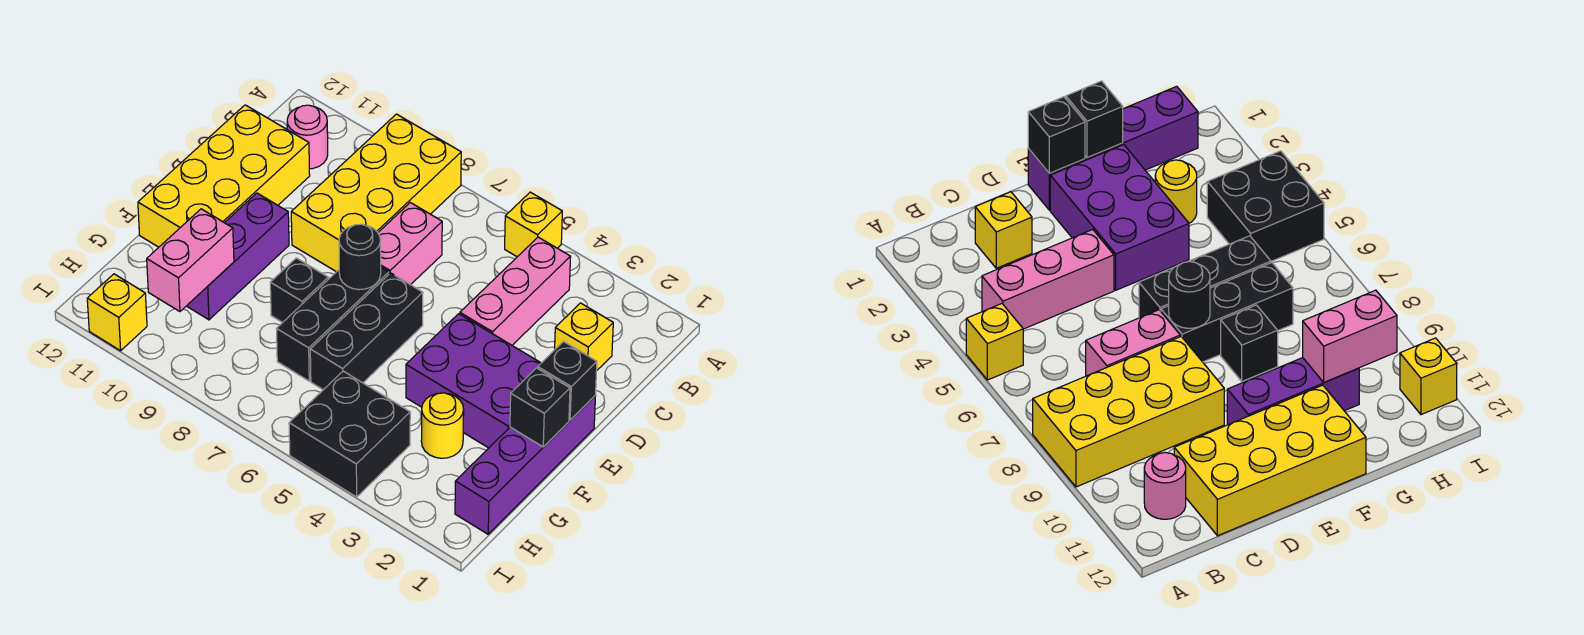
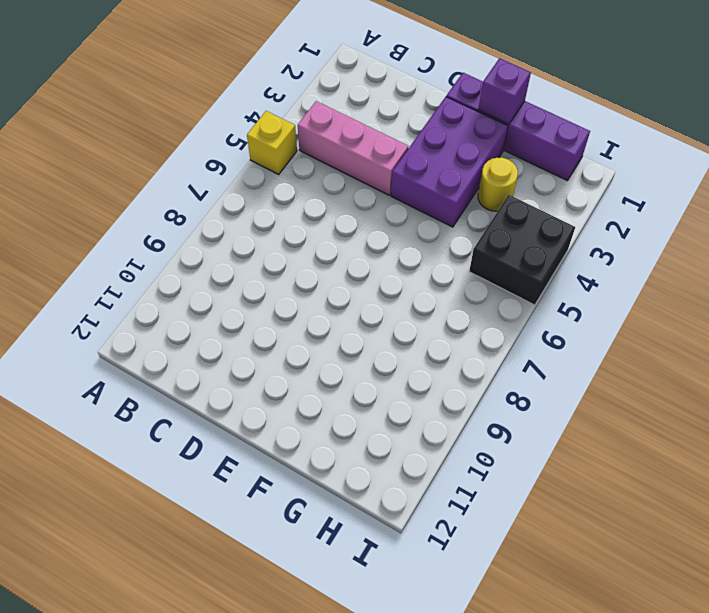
purple 1x1 brick [478,58,531,124] -> black 1x1 brick [510,368,570,447]
none -> yellow 2x4 brick [291,114,461,272]
none -> pink 1x1 round brick [287,105,328,169]
none -> yellow 1x1 brick [555,303,613,370]

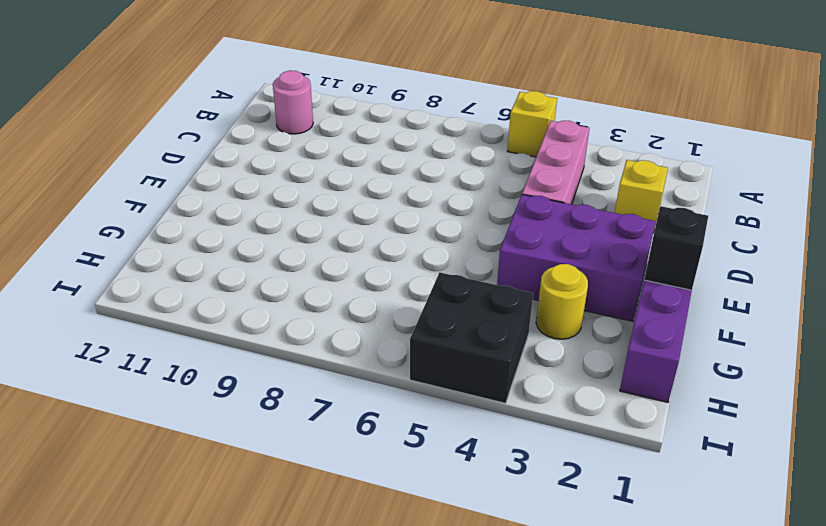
none -> yellow 2x4 brick [291,114,461,272]
none -> pink 1x2 brick [378,203,442,285]
none -> yellow 2x4 brick [138,105,310,247]

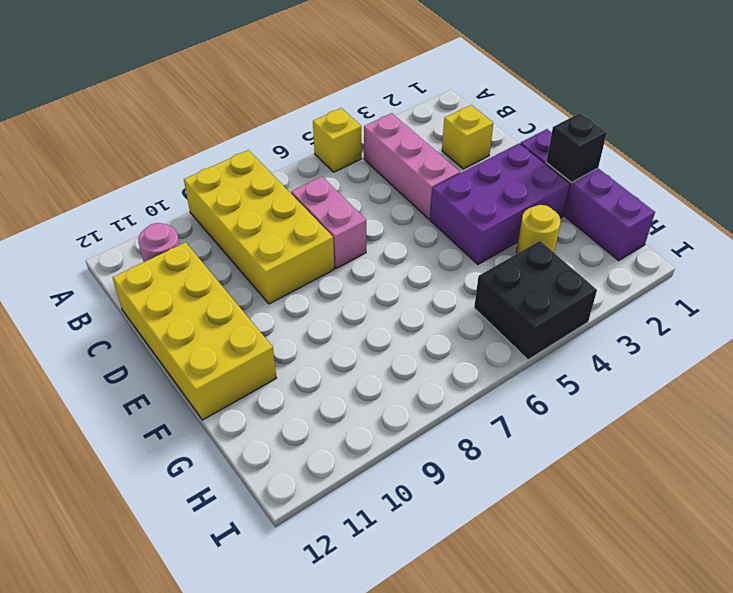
none -> black 1x3 brick [310,273,423,390]
none -> black 1x3 brick [277,267,389,381]
none -> purple 1x3 brick [187,193,289,320]

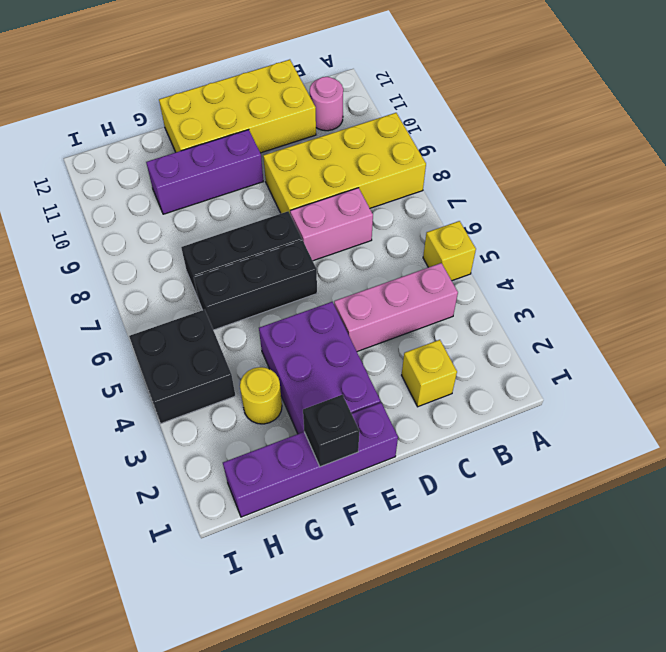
none -> black 1x1 brick [270,258,328,323]
none -> yellow 1x1 brick [87,274,147,351]
none -> black 1x1 brick [538,342,597,420]

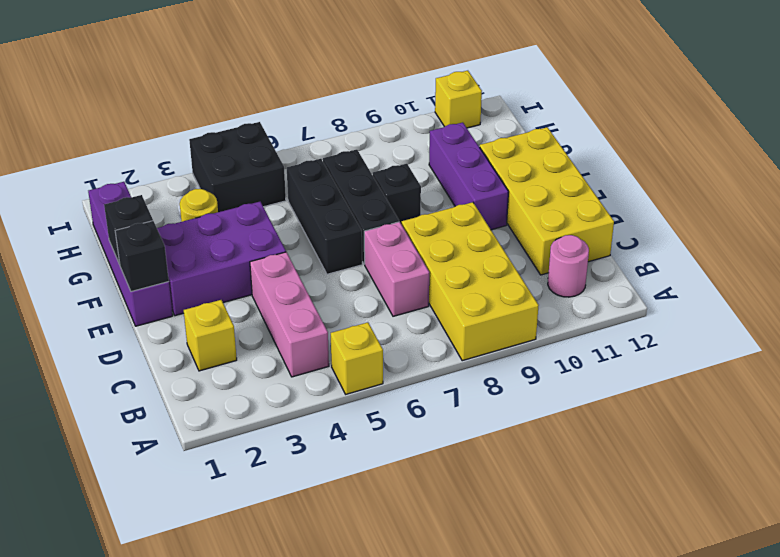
none -> black 1x1 round brick [339,224,381,290]
none -> pink 1x2 brick [147,209,234,312]

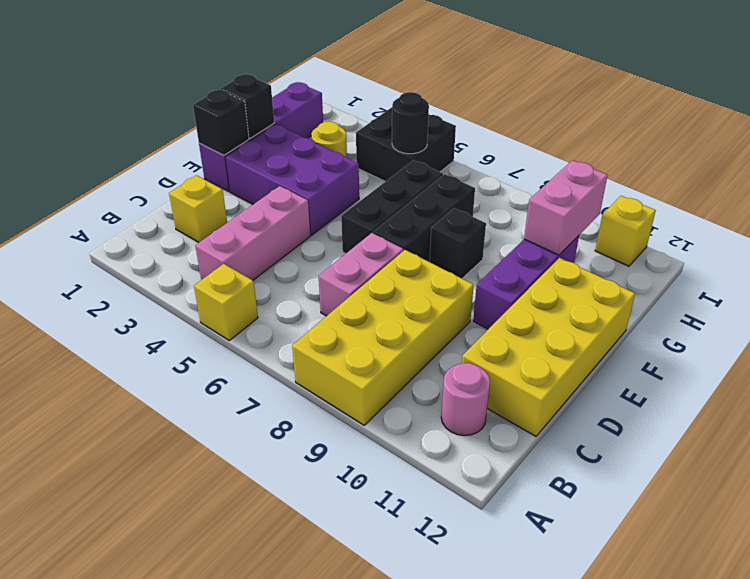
black 1x1 round brick [392,92,429,154] -> black 1x1 round brick moved to [339,224,381,290]

